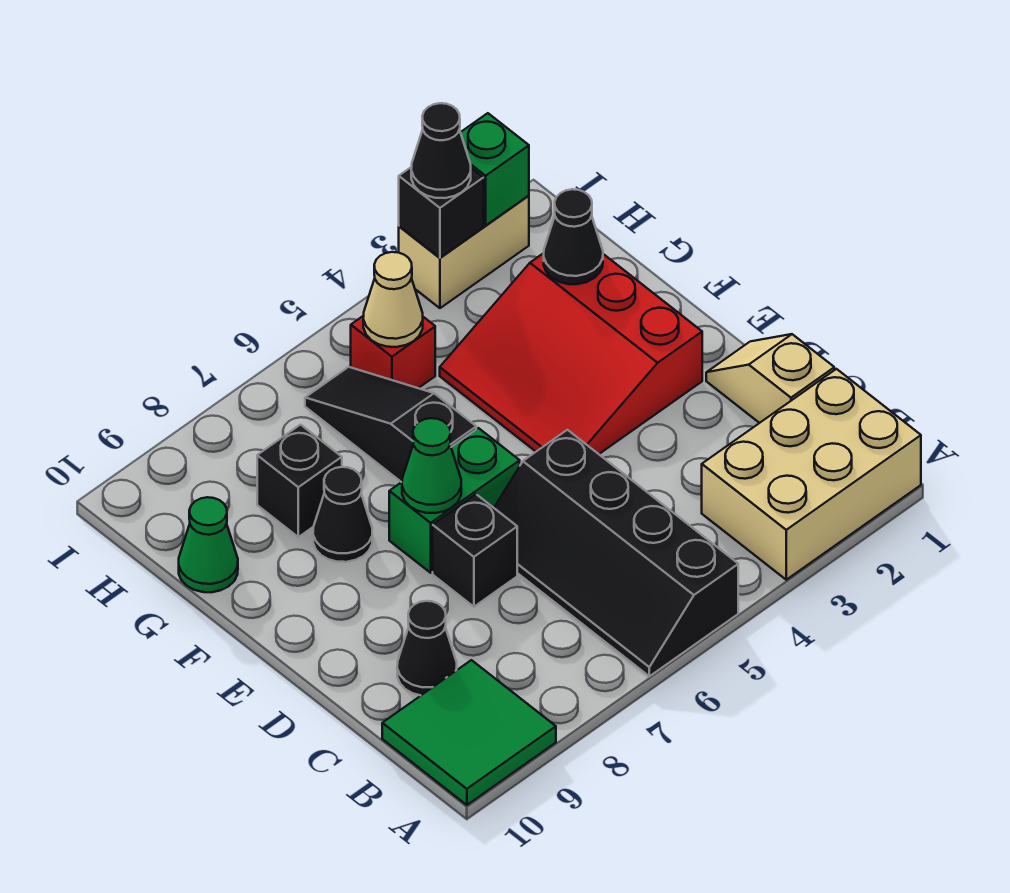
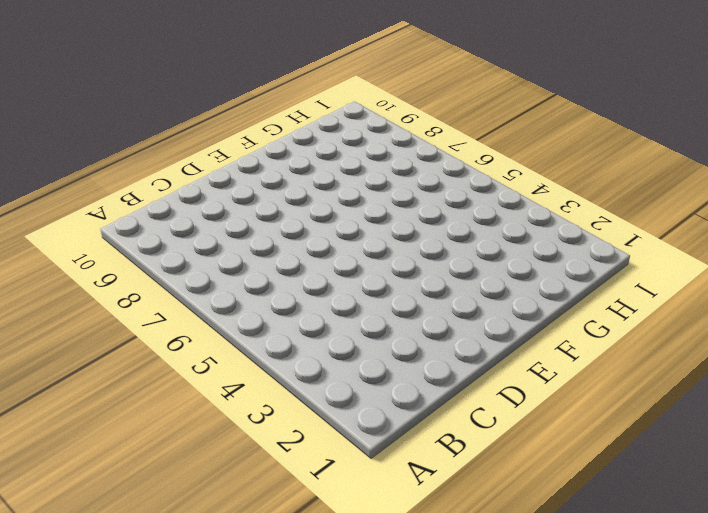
none -> tan 2x3 brick [702,369,921,580]
none -> black 2x4 slope [494,430,738,676]
none -> green 2x2 tile [382,660,556,805]

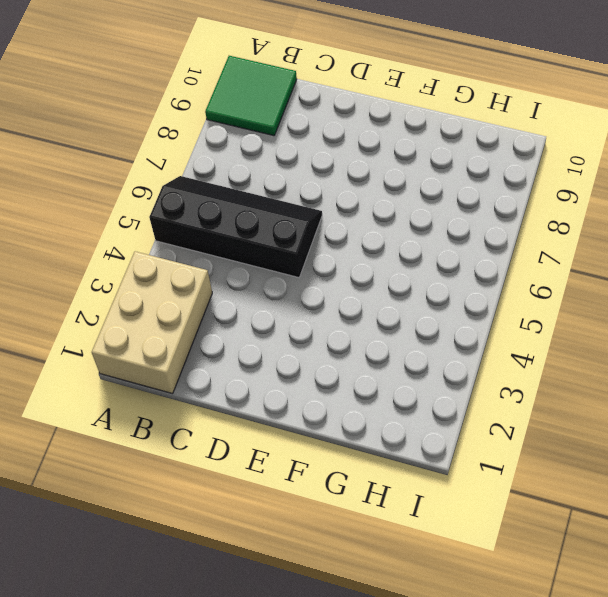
none -> tan 1x2 slope [706,334,834,423]
none -> black 1x1 cone [397,601,457,695]
none -> black 1x1 brick [433,494,517,607]

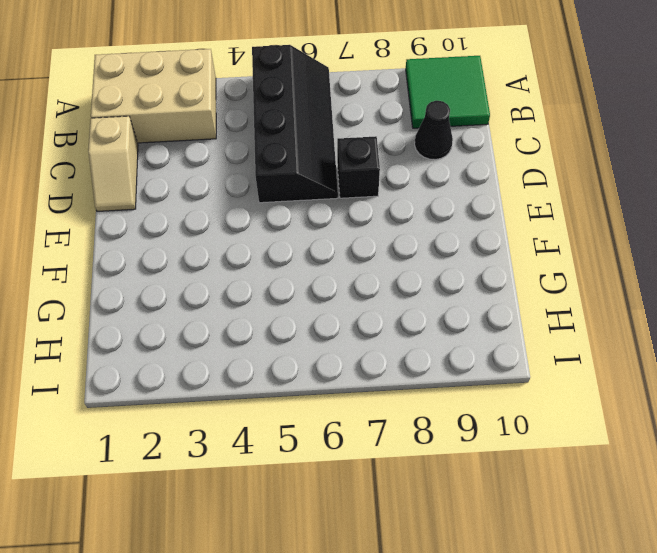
none -> red 3x3 slope [440,253,702,454]
none -> green 1x2 brick [389,428,520,573]
none -> black 1x3 slope [305,367,476,482]

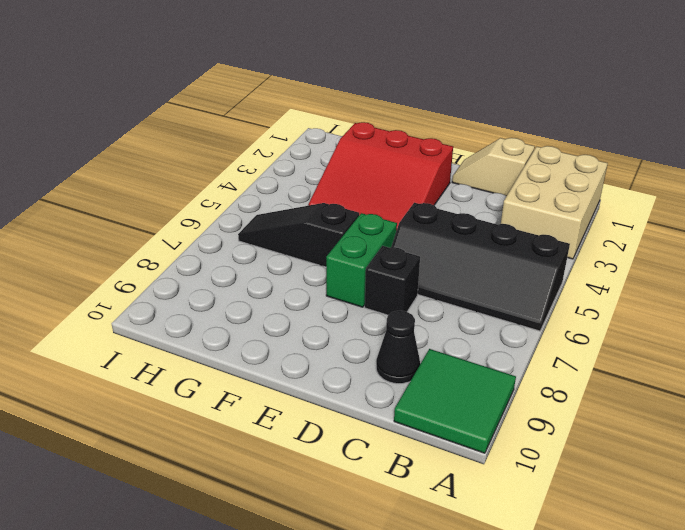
none -> black 1x1 cone [313,467,372,562]
none -> black 1x1 brick [257,425,342,537]
none -> green 1x1 cone [179,497,238,592]

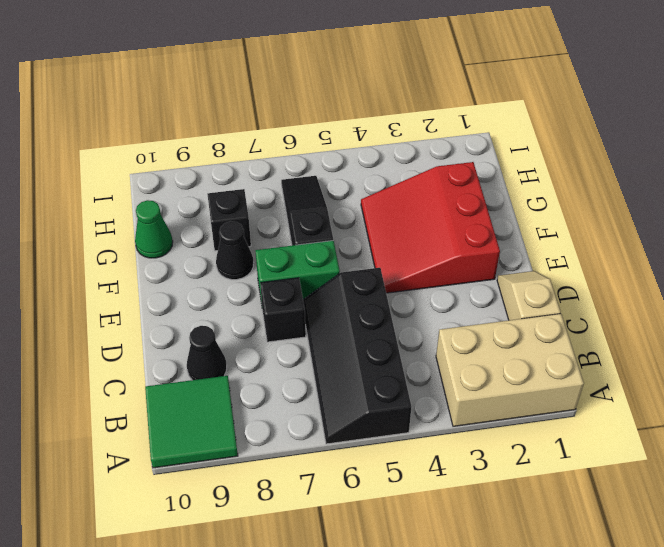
none -> red 1x1 brick [351,316,435,388]
none -> tan 1x2 brick [399,196,529,308]
none -> green 1x1 cone [402,418,461,513]

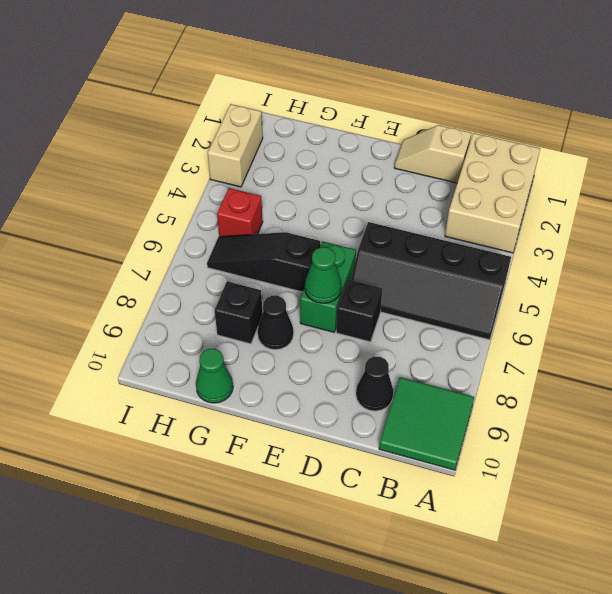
none -> red 3x3 slope [440,253,702,454]
none -> black 1x1 cone [544,189,603,284]
none -> tan 1x1 cone [363,252,423,347]

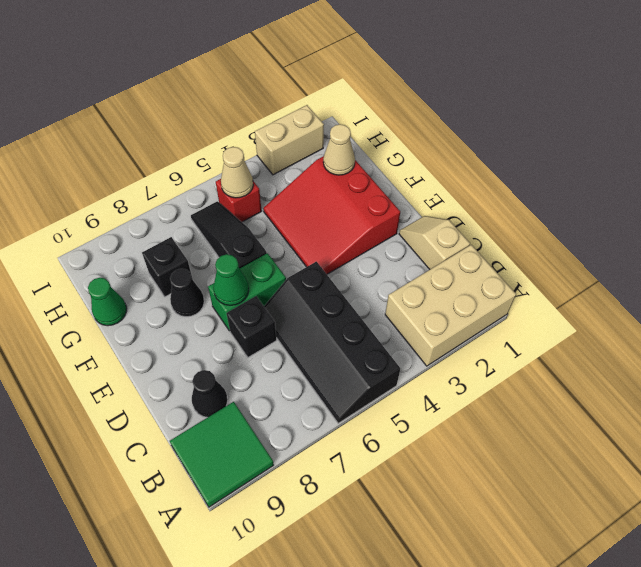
tan 1x1 cone [323,124,355,175] -> black 1x1 cone [544,189,603,284]
none -> green 1x1 brick [460,113,529,226]
none -> black 1x1 brick [399,167,483,258]
none -> black 1x1 cone [411,103,471,198]

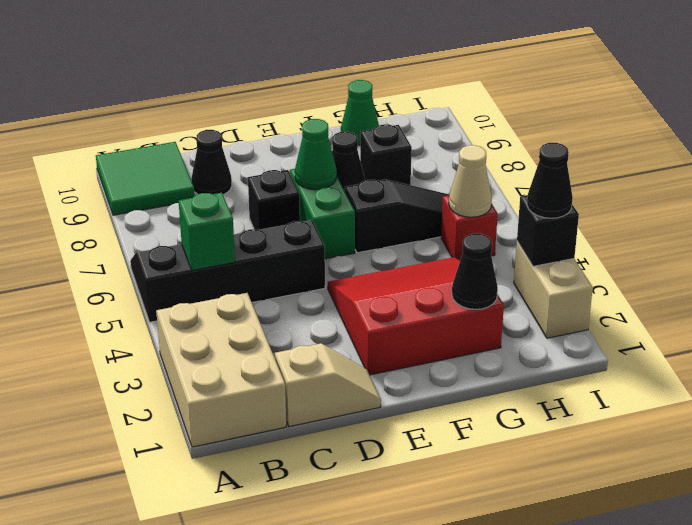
green 1x1 brick [179,193,235,270] -> green 1x1 brick moved to [460,113,529,226]

